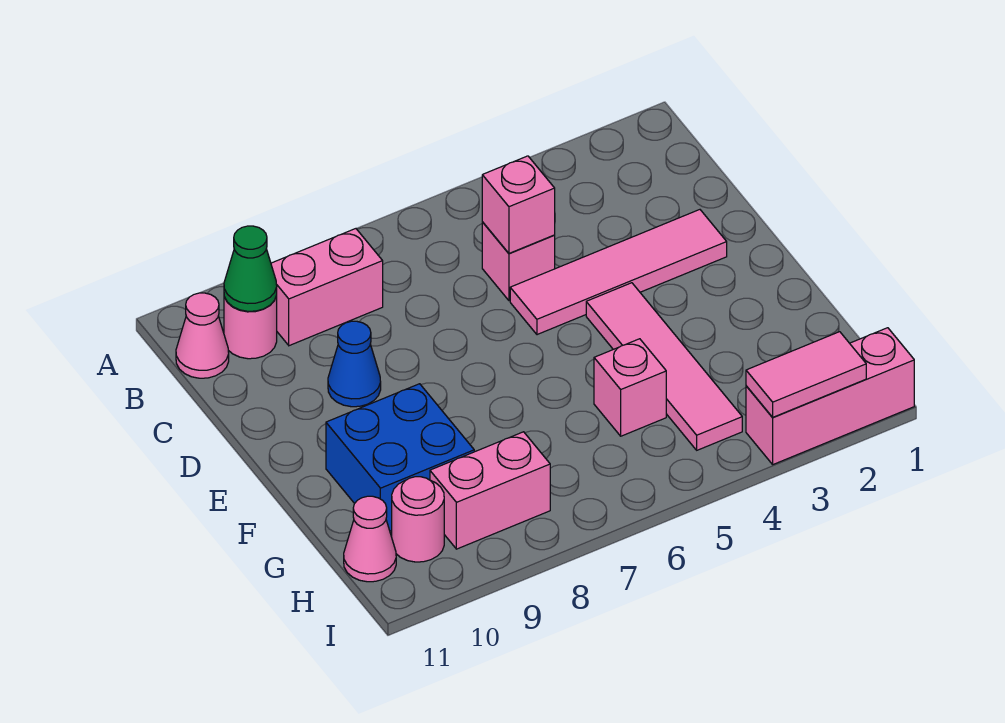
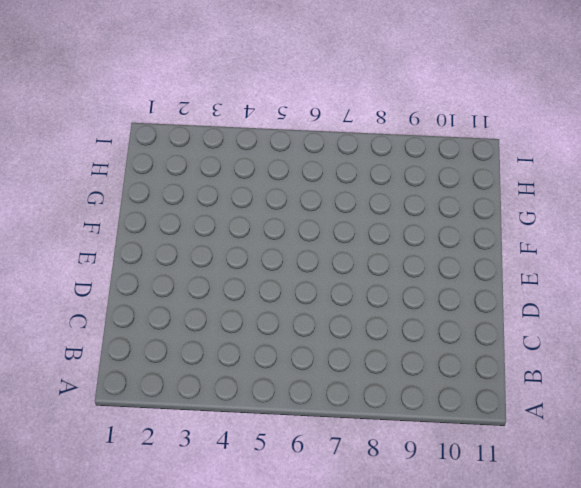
none -> pink 1x2 brick [271,229,383,346]
none -> pink 1x1 round brick [224,296,277,359]
none -> pink 1x1 cone [176,293,229,378]

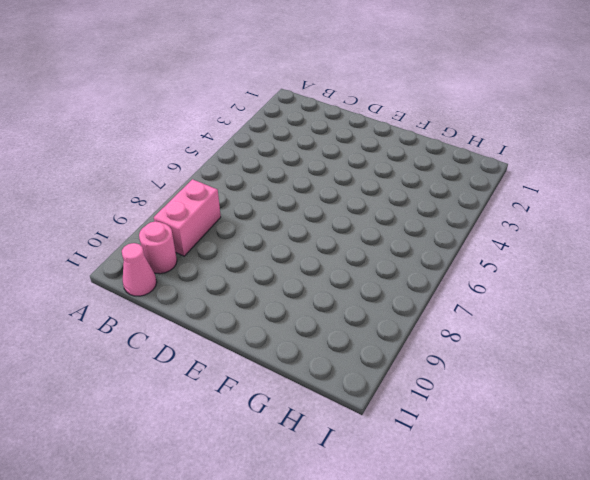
none -> pink 1x1 brick [482,222,555,301]
none -> pink 1x4 tile [510,210,727,335]
none -> blue 1x1 cone [328,321,381,407]

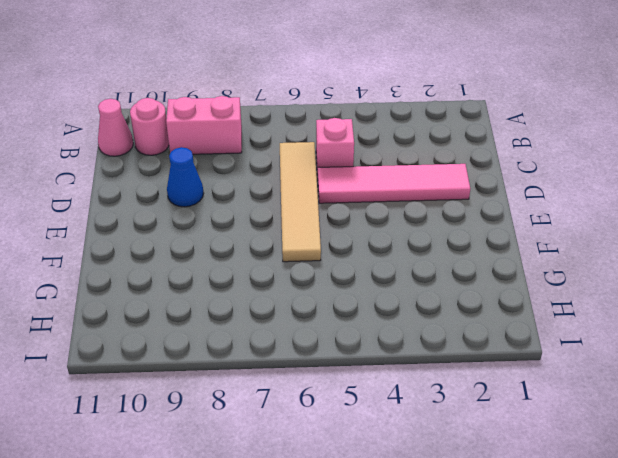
tan 1x4 tile [280,142,321,262] -> none
none -> pink 1x4 tile [586,283,742,450]
none -> blue 2x2 brick [326,384,474,531]
none -> pink 1x1 brick [594,339,666,436]

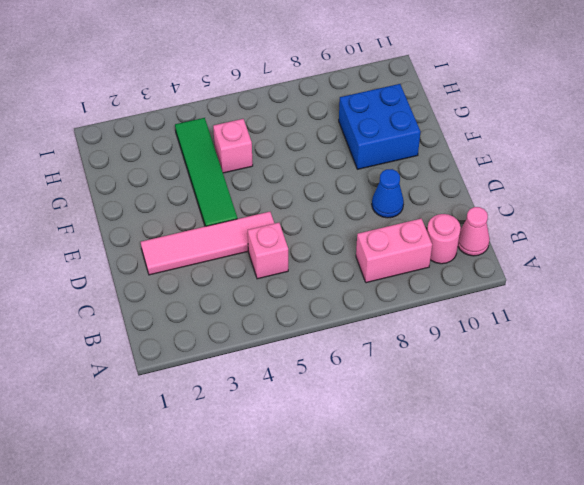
green 1x4 tile [175,118,237,226] -> pink 1x4 tile [586,283,742,450]
none -> pink 1x2 brick [430,432,550,549]
none -> pink 1x1 round brick [392,477,444,562]
none -> pink 1x1 cone [344,496,396,582]

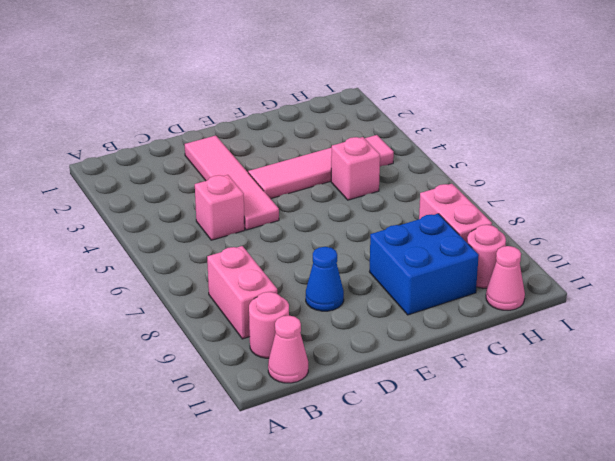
none -> pink 1x3 brick [746,328,914,464]
none -> green 1x1 cone [224,226,277,311]
none -> pink 1x1 brick [482,156,555,253]

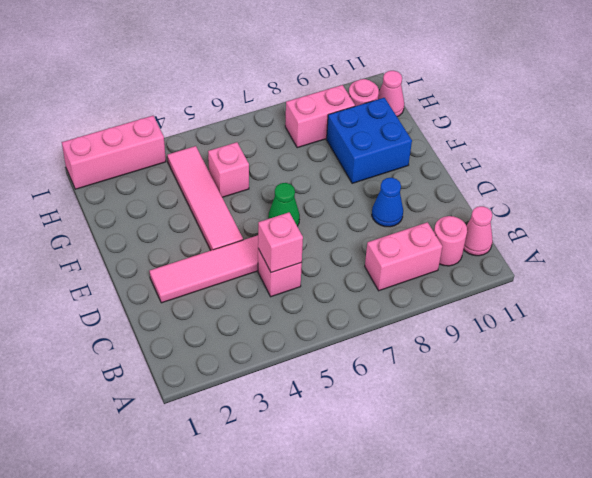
green 1x1 cone [268,183,300,226] -> green 1x1 cone moved to [224,226,277,311]
none -> pink 1x2 tile [746,332,866,417]

